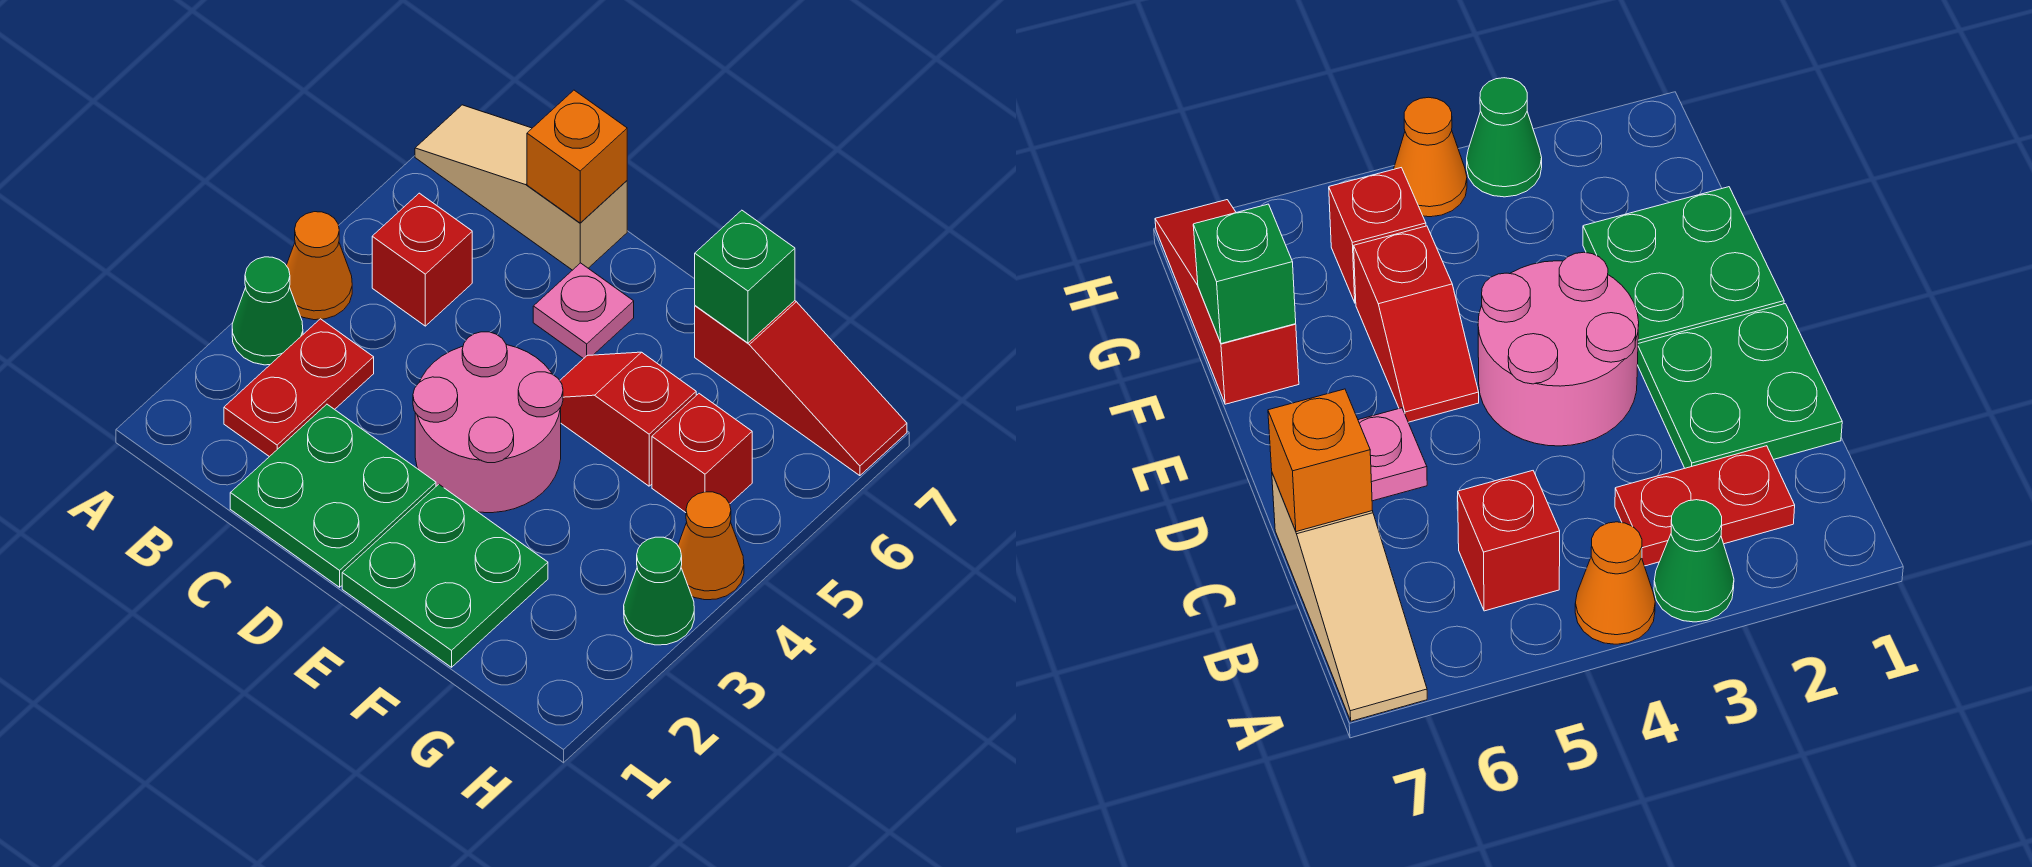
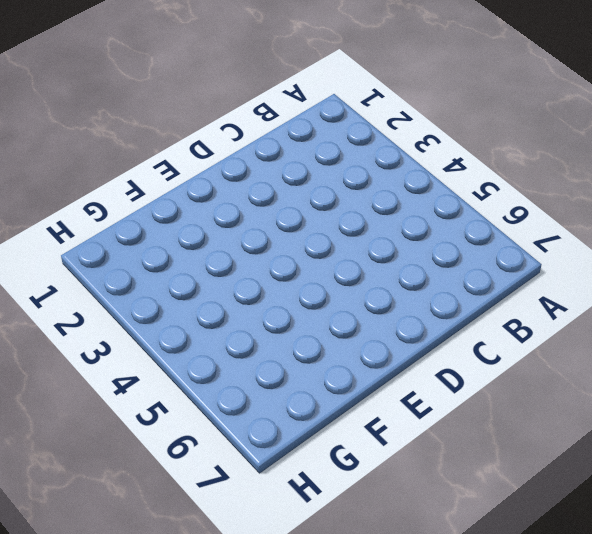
none -> green 1x1 cone [232,257,303,365]
none -> orange 1x1 cone [286,212,352,320]
none -> tan 1x3 slope [415,105,627,270]

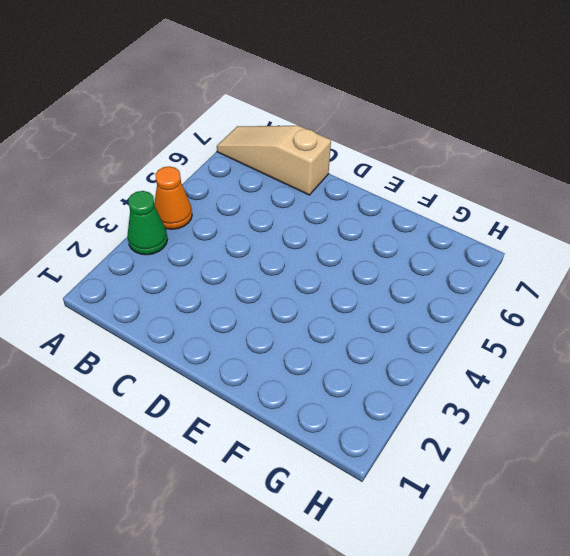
none -> red 1x2 plate [224,319,374,457]
none -> red 1x1 brick [372,193,472,326]
none -> green 2x2 plate [230,404,436,587]

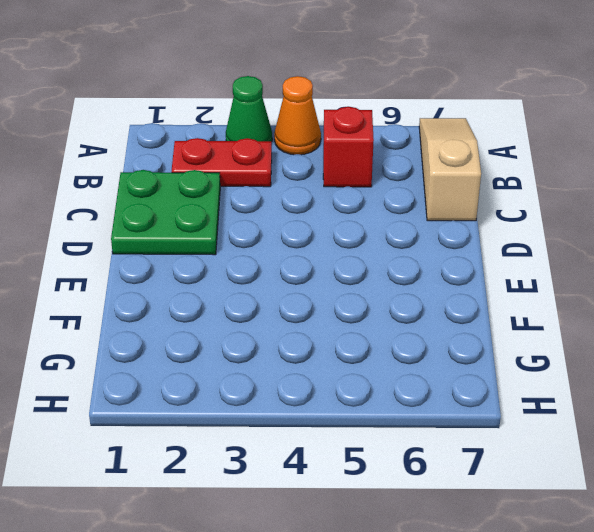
none -> pink 2x2 round brick [413,332,563,513]
none -> pink 1x1 plate [533,263,634,359]
none -> green 2x2 plate [342,484,548,667]

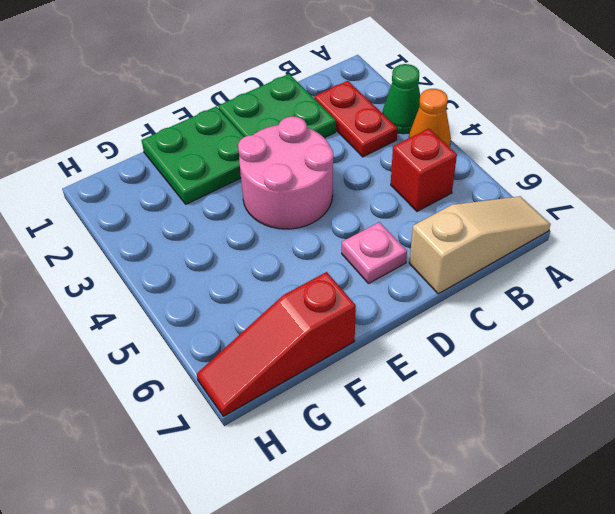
none -> red 1x2 slope [560,352,696,486]
none -> red 1x1 brick [652,394,752,512]
none -> green 1x1 cone [624,537,694,645]

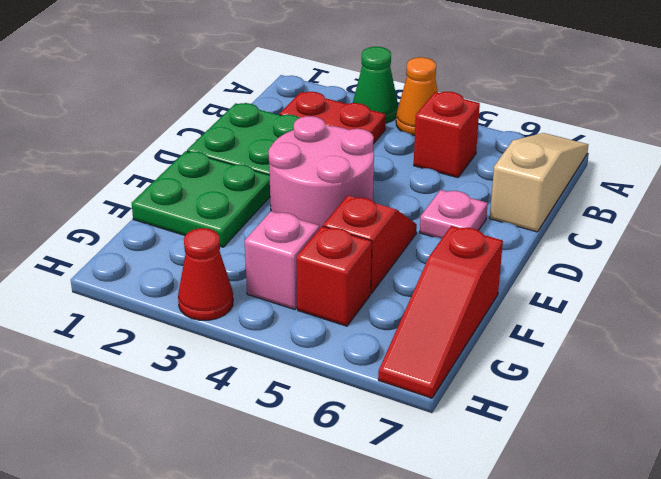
pink 1x1 brick [245,211,319,310] -> none
red 1x1 cone [178,228,233,320] -> green 1x1 cone [624,537,694,645]
none -> orange 1x1 cone [678,492,744,600]
none -> orange 1x1 brick [527,90,627,223]
none -> green 1x1 brick [695,210,795,343]

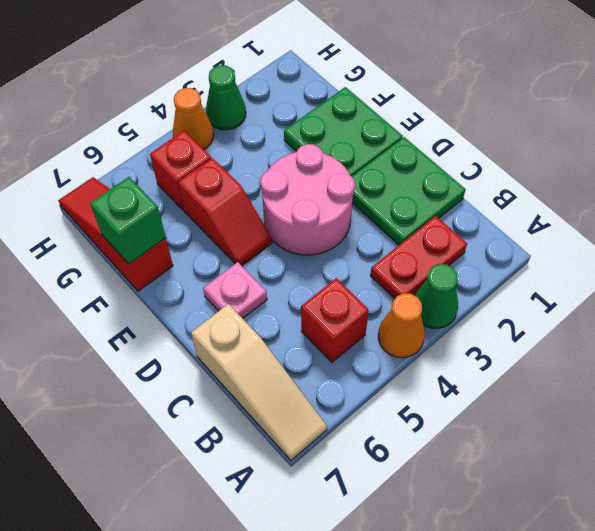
none -> orange 1x1 brick [527,90,627,223]

